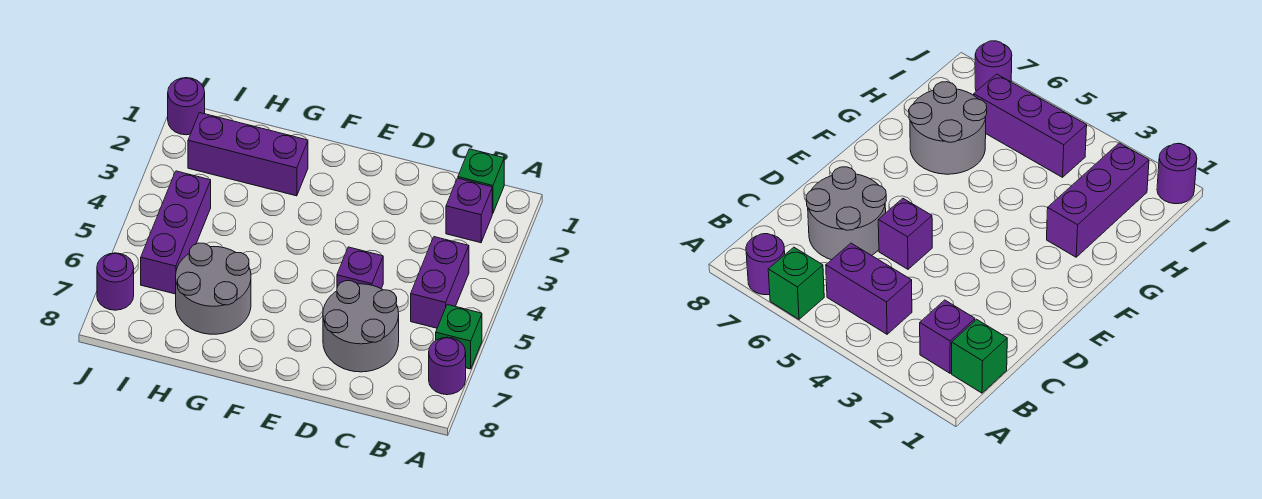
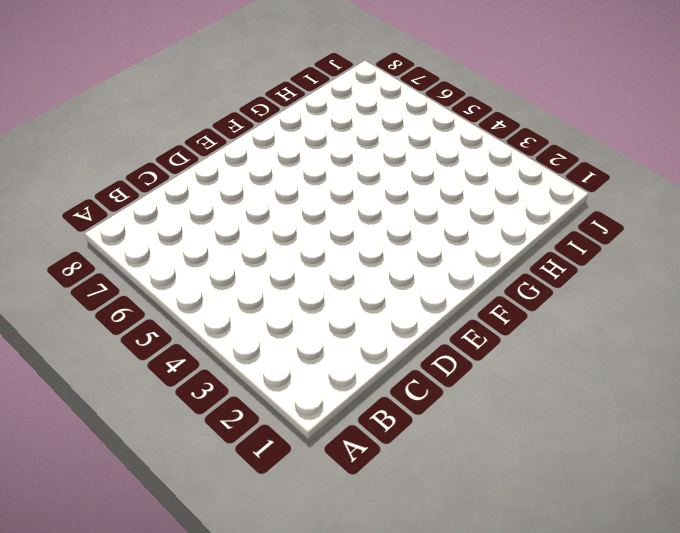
none -> green 1x1 brick [436,305,482,369]
none -> purple 1x1 round brick [429,337,466,395]
none -> green 1x1 brick [458,149,504,213]

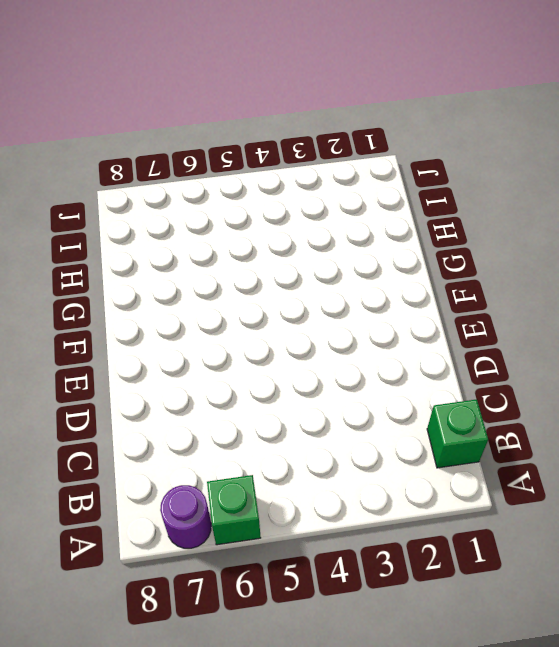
none -> purple 1x1 brick [446,178,492,243]
none -> purple 1x2 brick [411,237,469,328]
none -> grey 2x2 round brick [323,281,399,372]

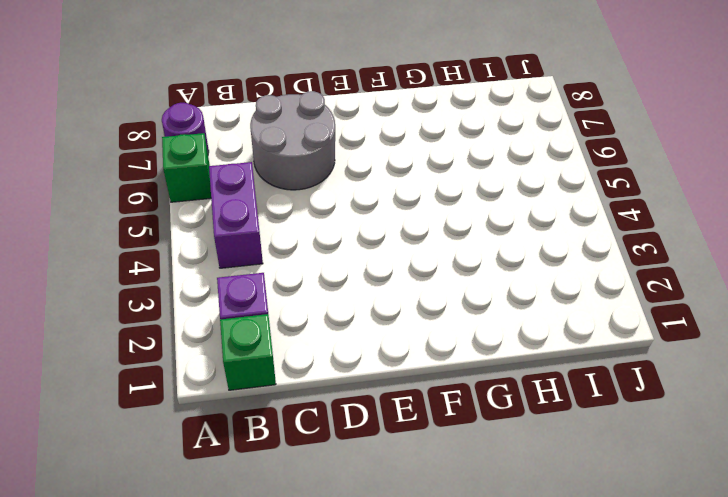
none -> purple 1x1 brick [337,247,383,288]
none -> purple 1x3 brick [188,113,308,196]
none -> grey 2x2 round brick [176,243,251,334]

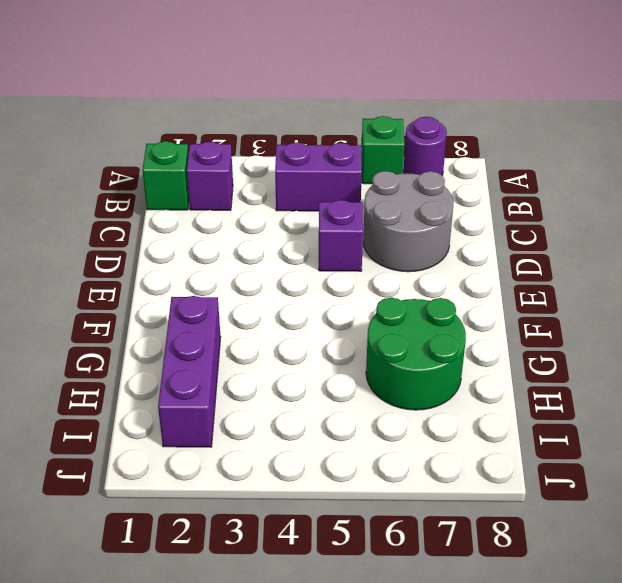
green 2x2 round brick [366,298,466,410] -> grey 2x2 round brick [176,243,251,334]
none -> purple 1x3 brick [141,171,211,294]
none -> purple 1x1 round brick [168,78,205,135]
none -> purple 1x1 round brick [97,253,134,310]

